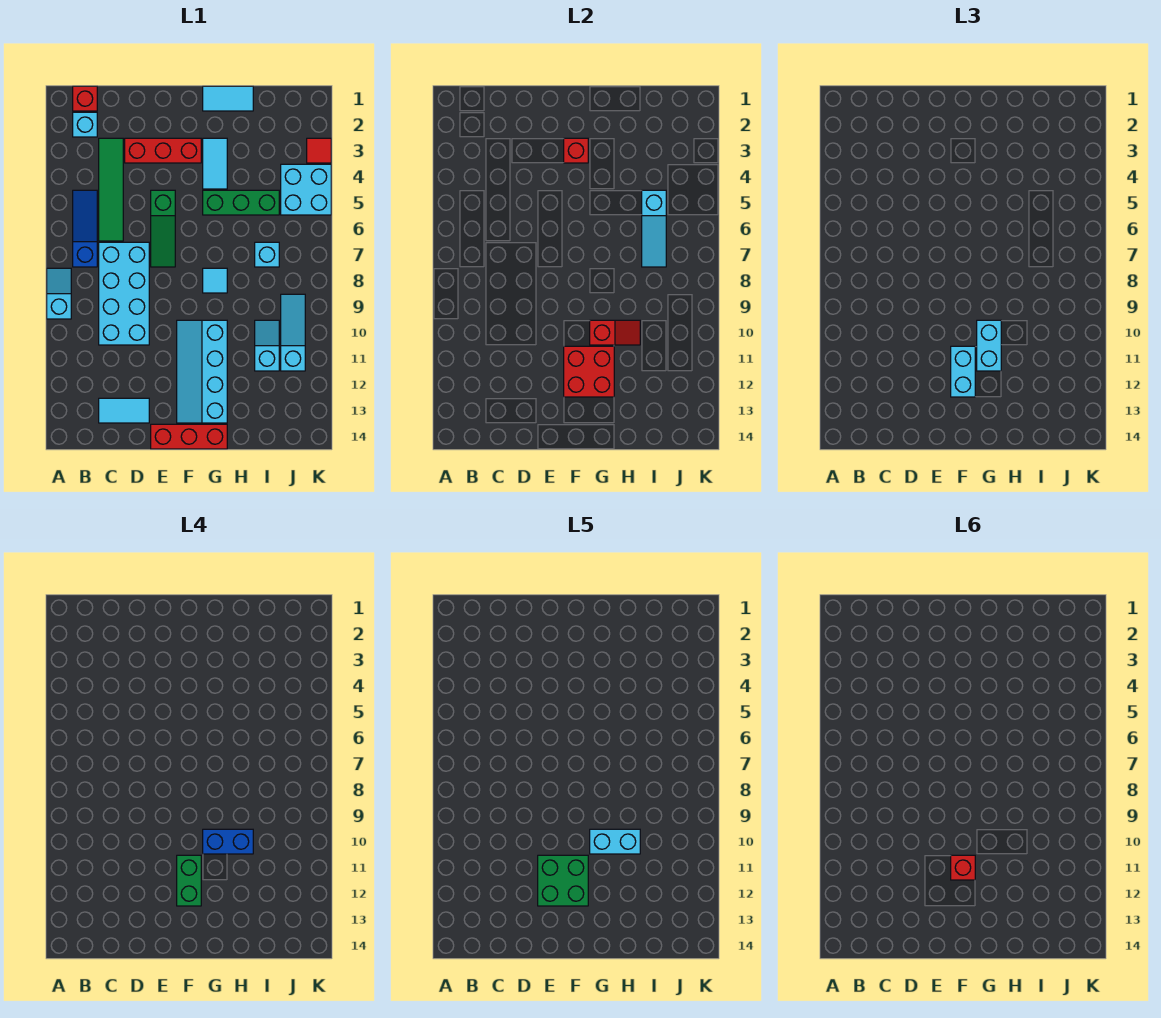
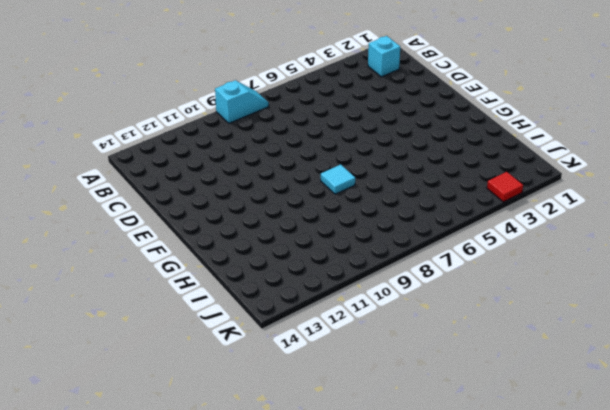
none -> red 1x1 brick [73,86,97,111]
none -> blue 1x3 slope [73,190,97,267]
none -> green 1x4 tile [99,138,123,241]
none -> cyan 2x4 brick [99,242,149,345]

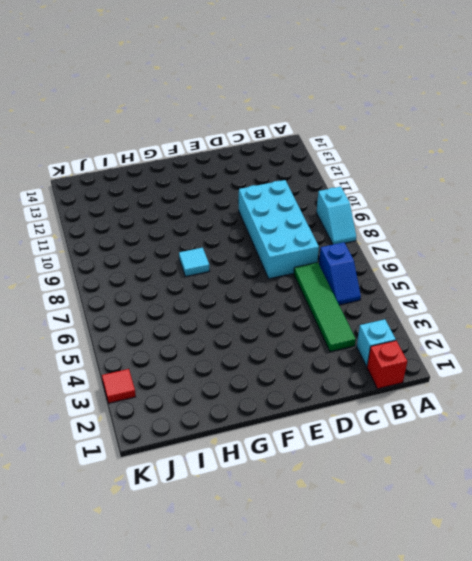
blue 1x2 slope [319,242,361,305] -> blue 1x3 slope [73,190,97,267]
none -> cyan 1x2 tile [99,398,149,423]
none -> red 1x3 brick [125,138,201,163]
none -> green 1x3 slope [151,190,175,267]
none -> red 1x3 brick [151,424,227,449]

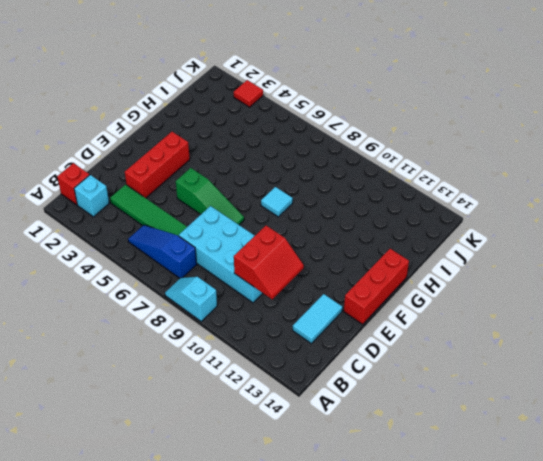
red 2x2 slope [234,226,304,299] -> none
none -> cyan 2x4 slope [177,320,227,423]
none -> cyan 1x2 tile [203,86,253,111]
none -> cyan 1x2 tile [203,138,227,189]
none -> green 1x3 brick [203,190,279,215]

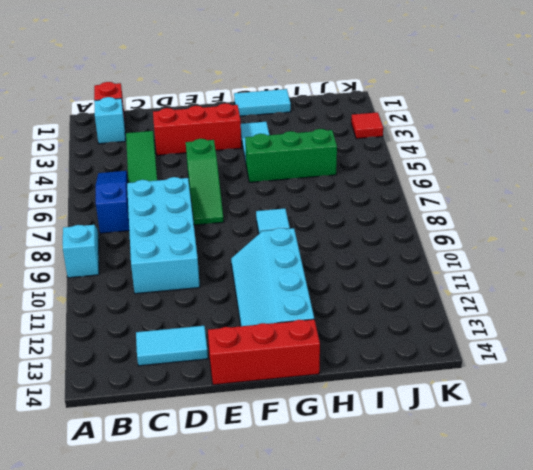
none -> cyan 1x1 brick [255,242,279,267]
none -> cyan 1x2 slope [255,320,279,371]
none -> cyan 2x2 brick [281,164,331,215]
none -> cyan 1x3 slope [281,294,305,371]

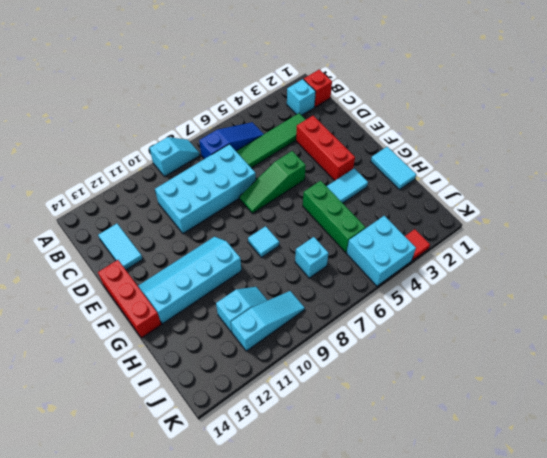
none -> red 1x1 brick [564,138,588,163]
none -> red 2x2 brick [564,346,614,397]
none -> red 1x2 slope [590,320,640,345]
none -> cyan 1x3 slope [642,190,666,267]

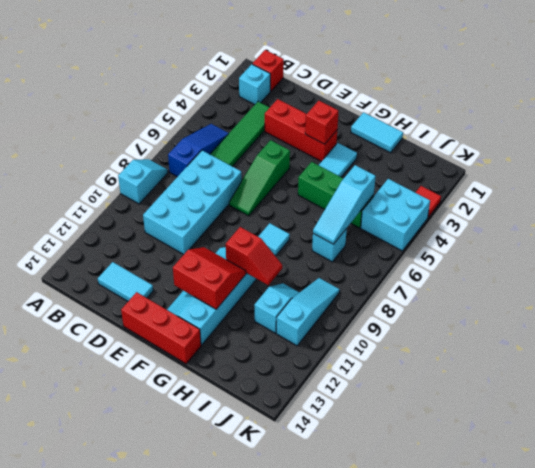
red 2x2 slope [173,247,246,309] -> red 2x2 brick [564,346,614,397]
none -> cyan 1x2 brick [951,346,975,397]
none -> cyan 1x2 brick [977,320,1001,371]
none -> green 1x2 brick [177,855,201,906]
none -> blue 1x2 brick [203,829,253,854]

